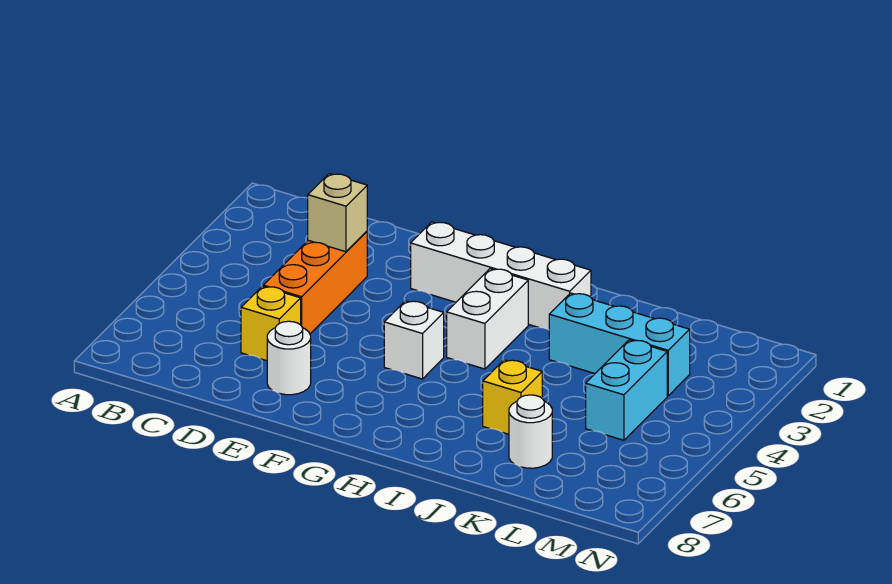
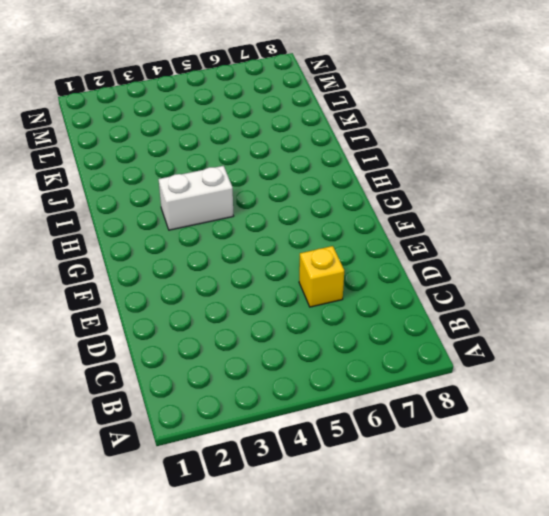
none -> orange 1x3 brick [263,231,367,334]
none -> white 1x1 round brick [267,321,311,395]

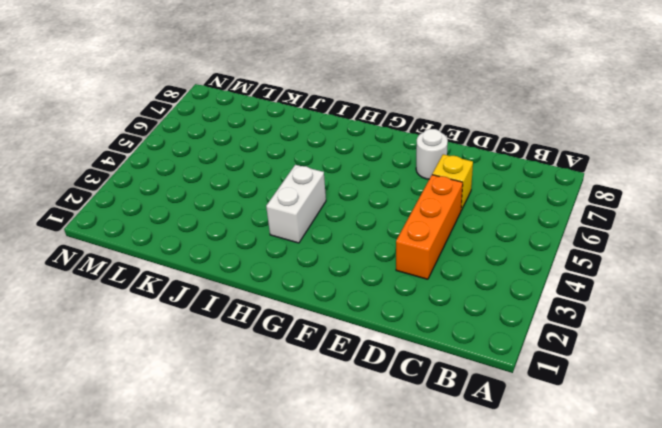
none -> white 1x4 brick [411,222,591,330]
none -> white 1x1 brick [384,301,444,379]

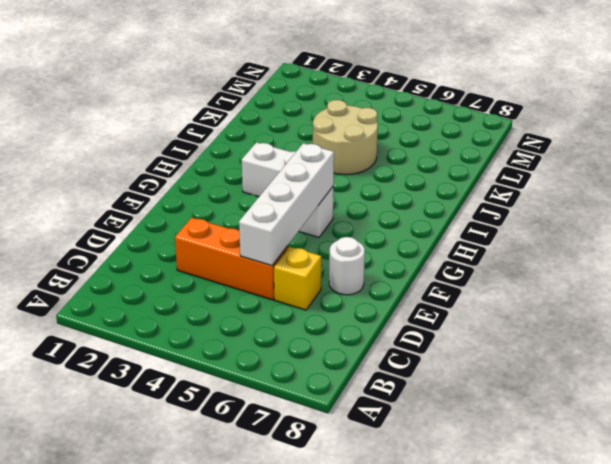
white 1x4 brick [239,143,334,266] -> white 1x4 brick moved to [411,222,591,330]
tan 2x2 round brick [313,100,378,175] -> none
none -> cyan 1x3 brick [549,293,690,396]
none -> yellow 1x1 brick [483,360,542,434]

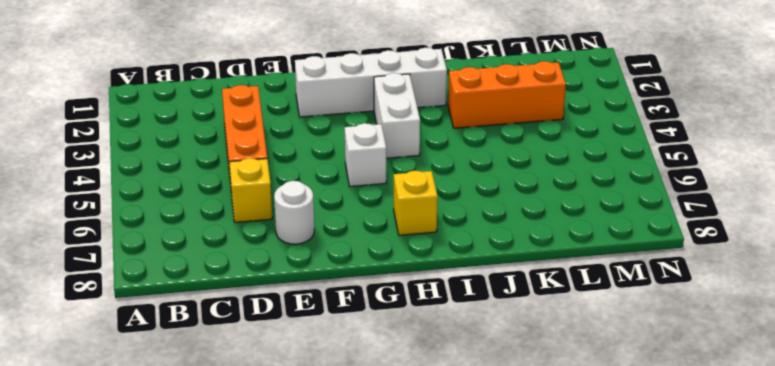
yellow 1x1 brick [394,171,438,235] -> yellow 1x1 brick moved to [483,360,542,434]
orange 1x3 brick [448,61,566,128] -> cyan 1x3 brick [549,293,690,396]
none -> white 1x1 round brick [509,395,552,468]
none -> cyan 1x2 brick [586,340,667,440]

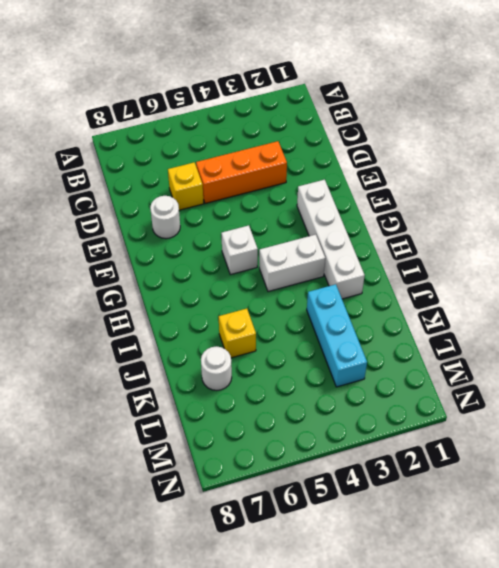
none -> cyan 1x2 brick [586,340,667,440]
none -> tan 1x1 brick [308,174,367,252]

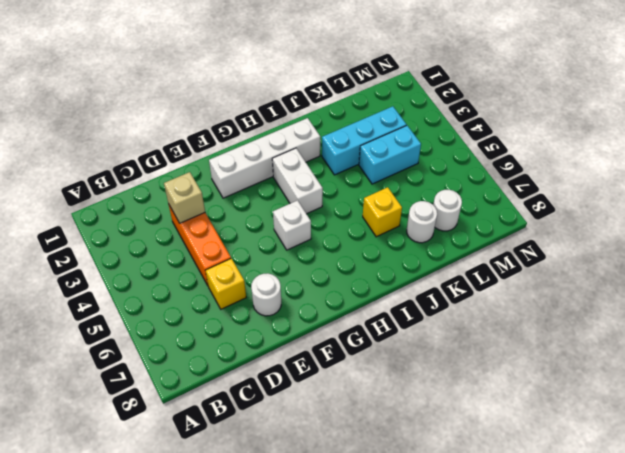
cyan 1x2 brick [359,125,421,184] -> cyan 1x2 brick turned to [586,340,667,440]
white 1x1 round brick [433,190,462,231] -> none

